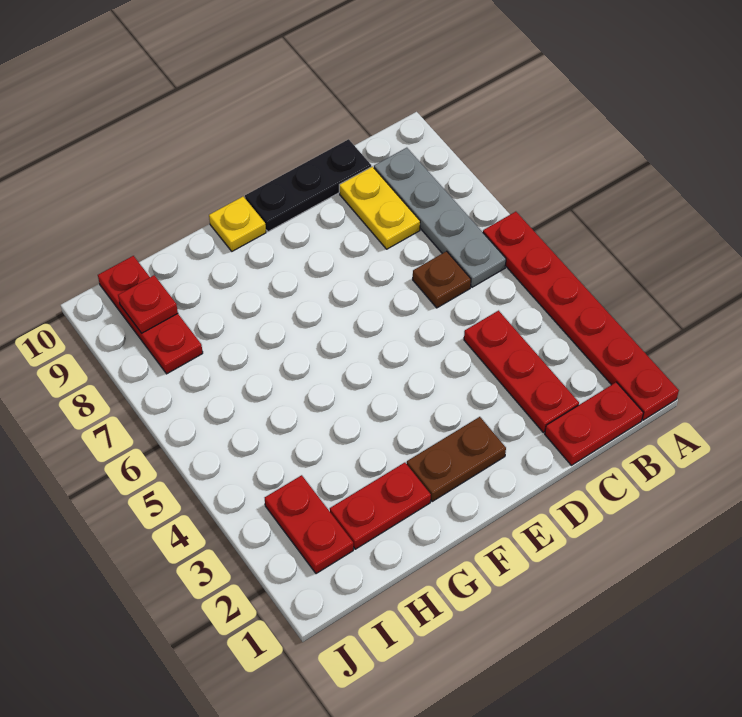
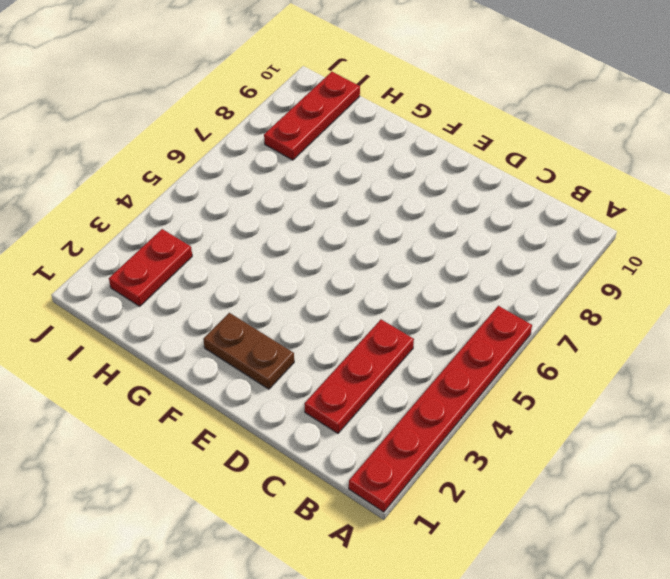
none -> red 1x2 plate [545,382,643,465]
none -> grey 1x4 plate [374,148,506,287]
none -> brown 1x1 plate [413,251,471,308]

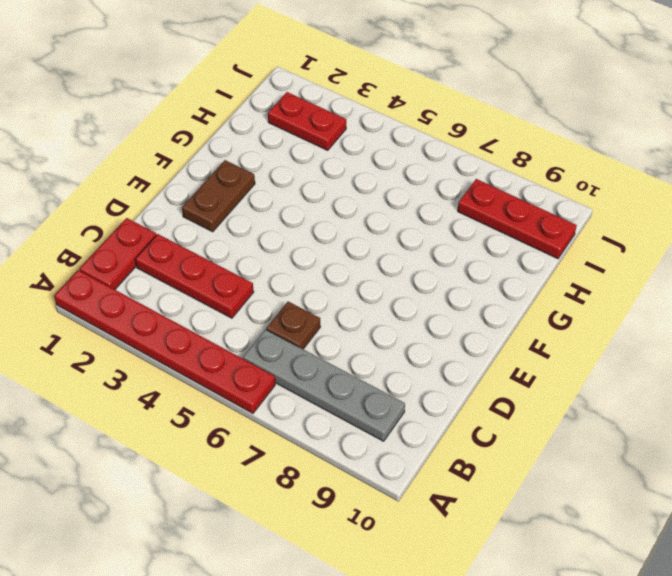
none -> yellow 1x2 plate [339,167,420,249]
none -> black 1x3 plate [245,139,371,232]
none -> yellow 1x1 plate [209,197,266,251]

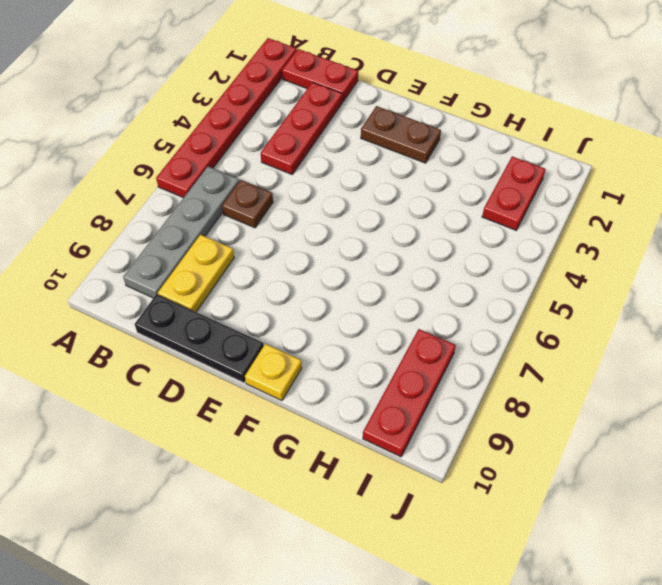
none -> red 1x2 plate [330,463,431,549]
none -> red 1x1 plate [118,275,178,333]

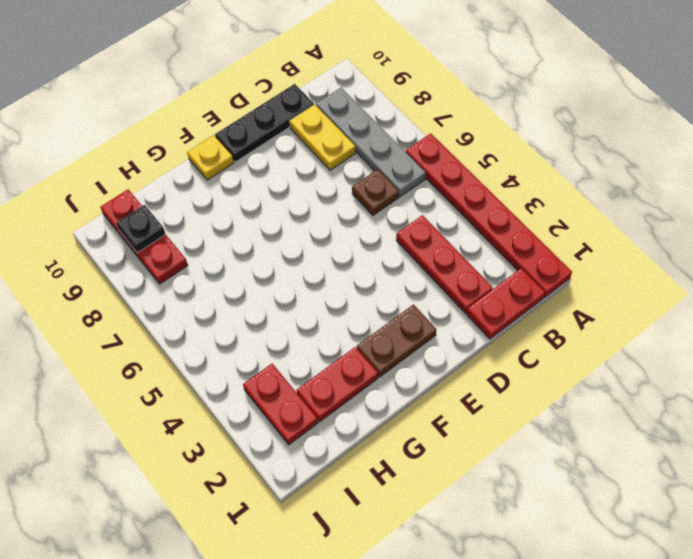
black 1x1 plate [116,205,165,253] -> red 1x1 plate [118,275,178,333]

